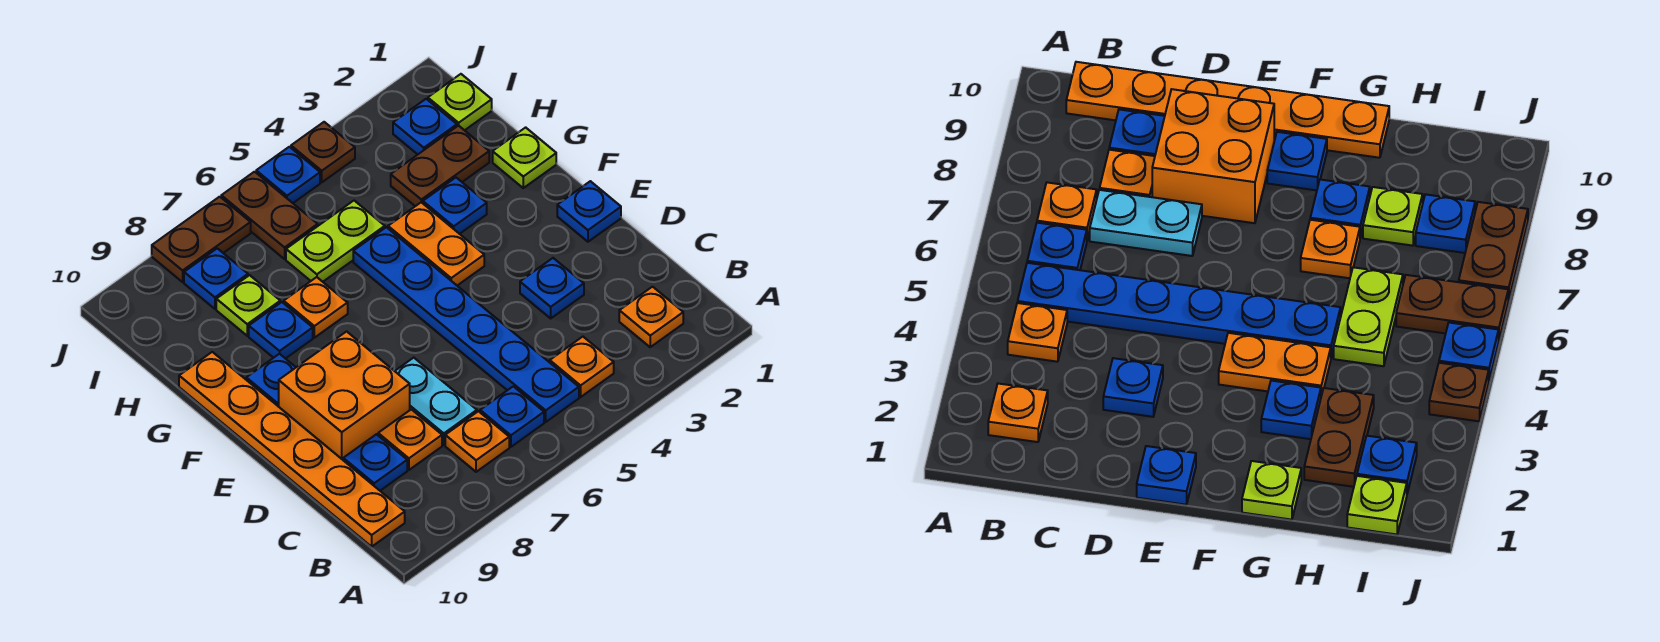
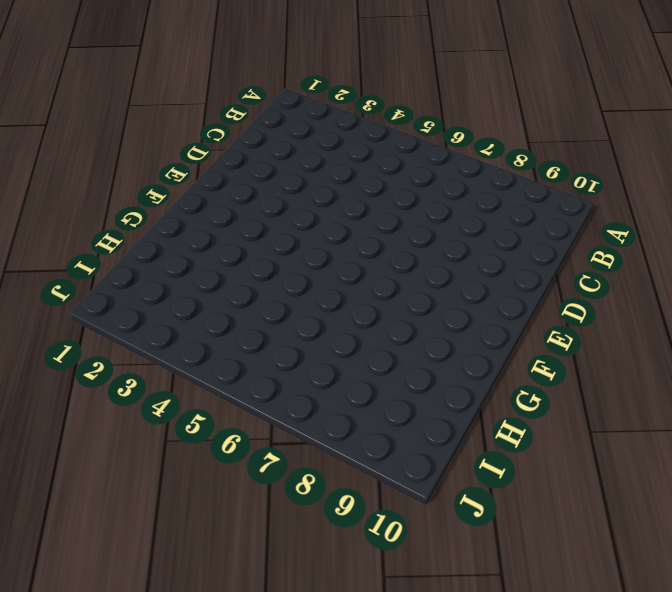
none -> orange 1x1 plate [619,287,683,347]
none -> orange 1x1 plate [550,337,614,397]
none -> blue 1x6 plate [353,227,579,422]

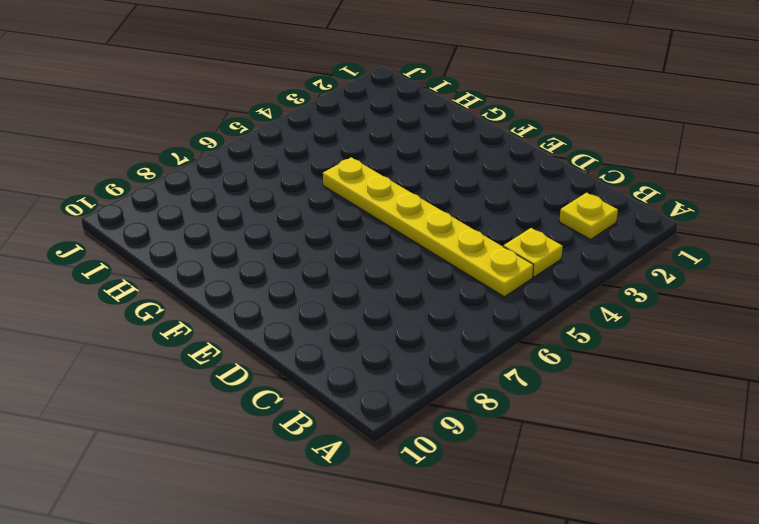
yellow 1x1 plate [559,193,618,239] -> orange 1x1 plate [619,287,683,347]
yellow 1x1 plate [503,228,563,277] -> orange 1x1 plate [550,337,614,397]
yellow 1x6 plate [323,157,534,297] -> blue 1x6 plate [353,227,579,422]
none -> blue 1x1 plate [480,386,544,447]
none -> orange 1x1 plate [445,411,509,472]
none -> orange 1x6 plate [179,352,405,547]

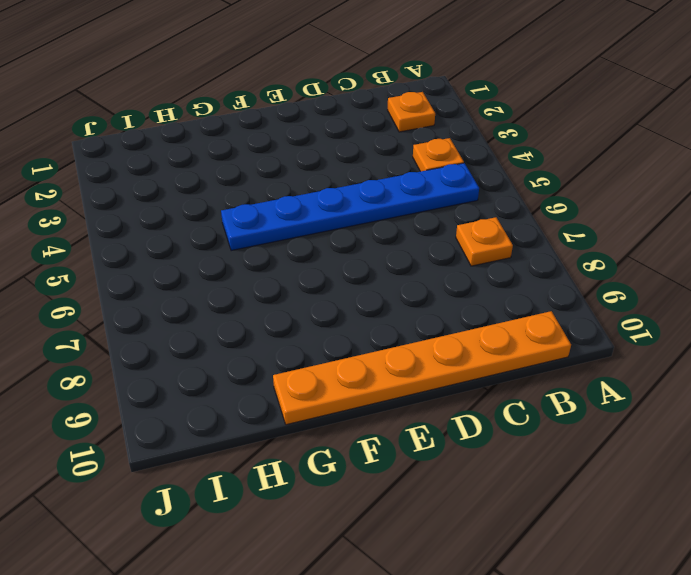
none -> blue 1x1 plate [480,386,544,447]
none -> cyan 1x2 plate [395,358,477,445]
none -> orange 1x1 plate [378,409,442,470]

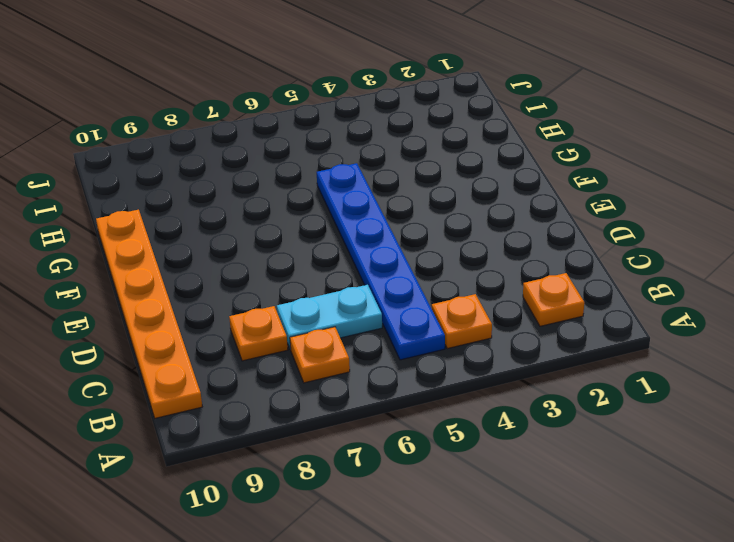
cyan 1x2 plate [277,285,382,350] -> cyan 1x2 plate turned to [395,358,477,445]
none -> blue 1x1 plate [480,386,544,447]
none -> blue 1x1 plate [343,434,407,491]
none -> blue 1x1 plate [520,258,584,318]

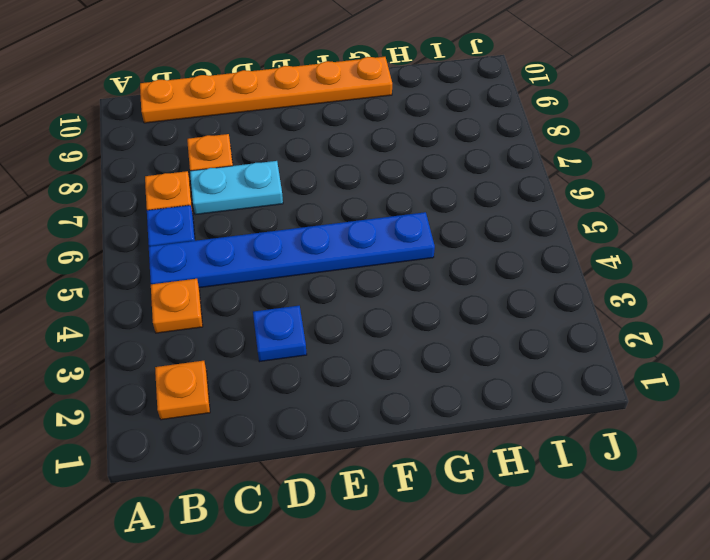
none -> blue 1x1 plate [343,434,407,491]
none -> orange 2x2 brick [279,331,410,460]
none -> blue 1x1 plate [557,181,621,242]

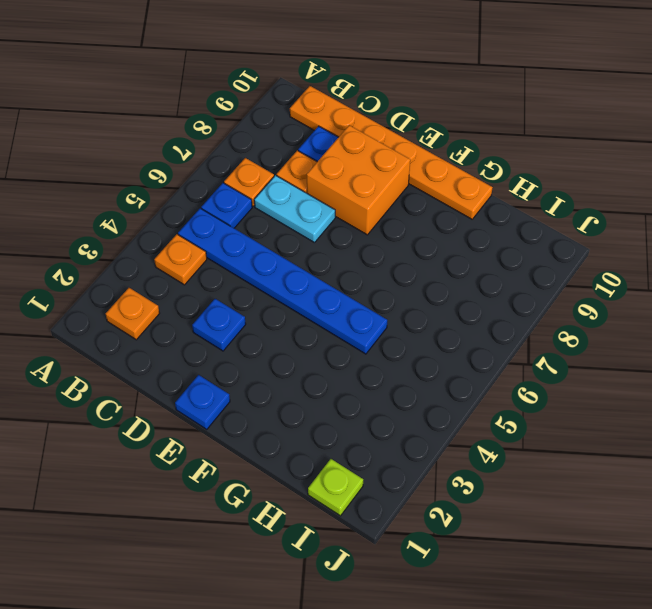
none -> orange 1x2 plate [388,202,484,286]
none -> blue 1x1 plate [246,354,296,407]
none -> lime 1x1 plate [493,127,556,188]

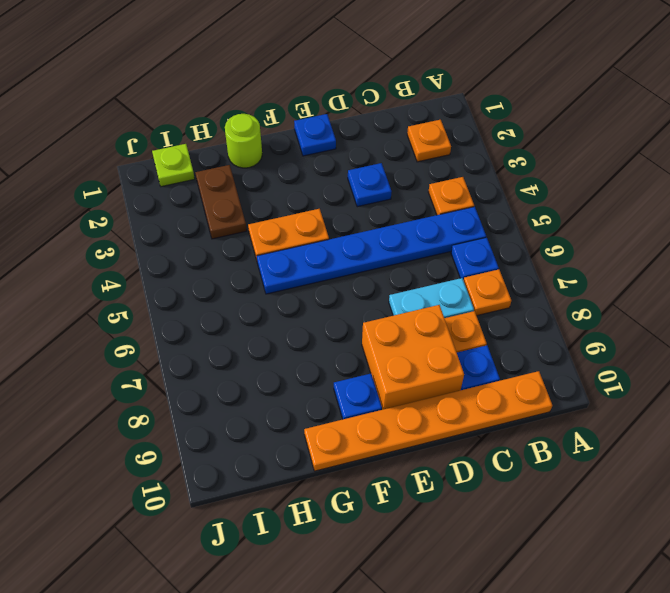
lime 1x1 round brick [225,114,262,168] -> lime 1x1 plate [493,127,556,188]
none -> blue 1x1 plate [423,178,487,234]
none -> orange 1x1 plate [284,277,348,338]
none -> blue 1x1 plate [249,302,313,359]

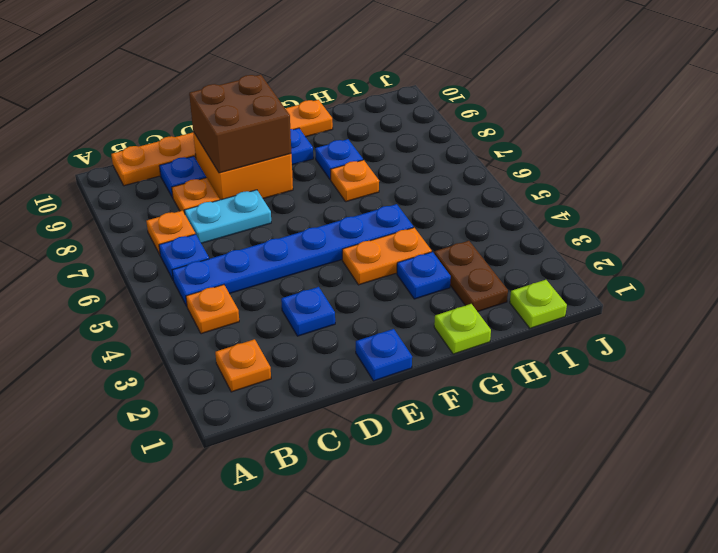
brown 2x2 brick [189,75,291,173] -> none
none -> lime 1x2 plate [286,201,385,282]
none -> lime 1x1 plate [216,275,280,336]
none -> blue 1x1 plate [393,99,457,154]

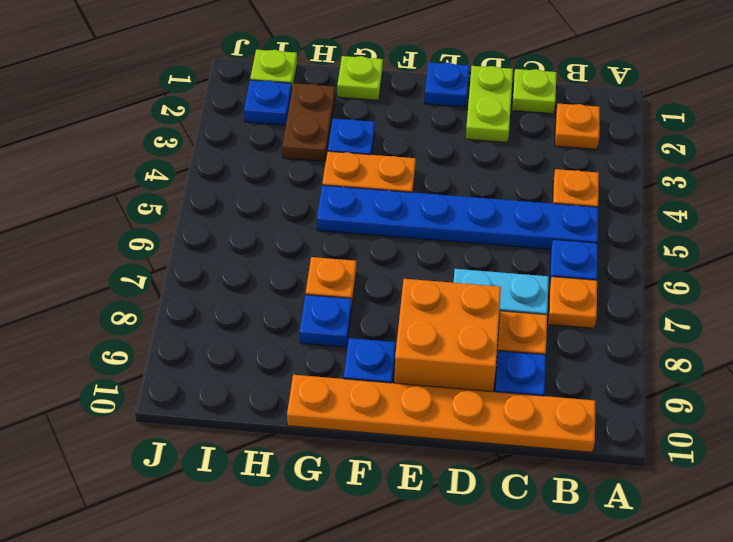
lime 1x1 plate [512,69,557,114] -> lime 1x1 plate moved to [216,275,280,336]
lime 1x2 plate [466,66,513,142] -> lime 1x2 plate moved to [286,201,385,282]
none -> blue 1x1 plate [520,258,584,318]
none -> brown 1x2 plate [221,172,318,259]
none -> blue 1x1 plate [184,248,248,309]

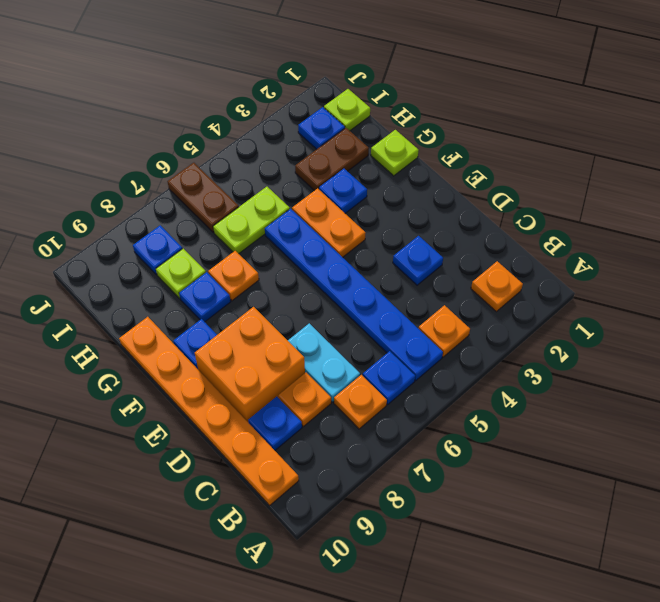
none -> blue 1x1 plate [557,181,621,242]
none -> brown 1x1 plate [291,122,355,182]
none -> blue 1x1 plate [256,147,320,203]

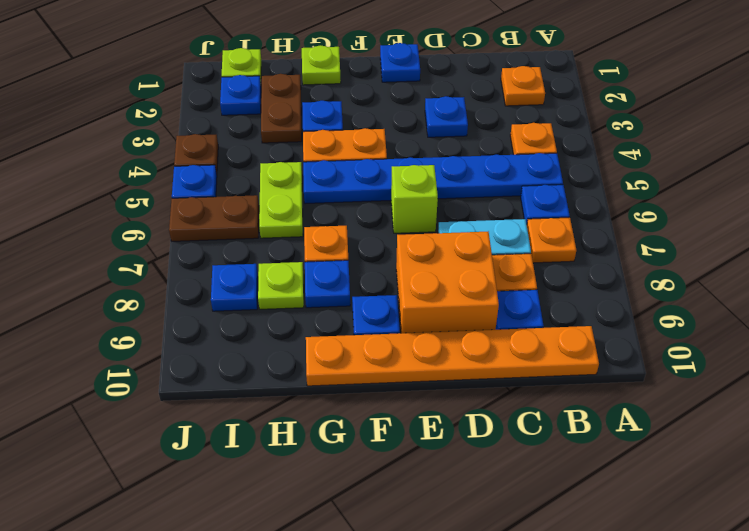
lime 1x1 brick [391,165,438,233] -> none
none -> brown 1x2 plate [152,197,251,282]

